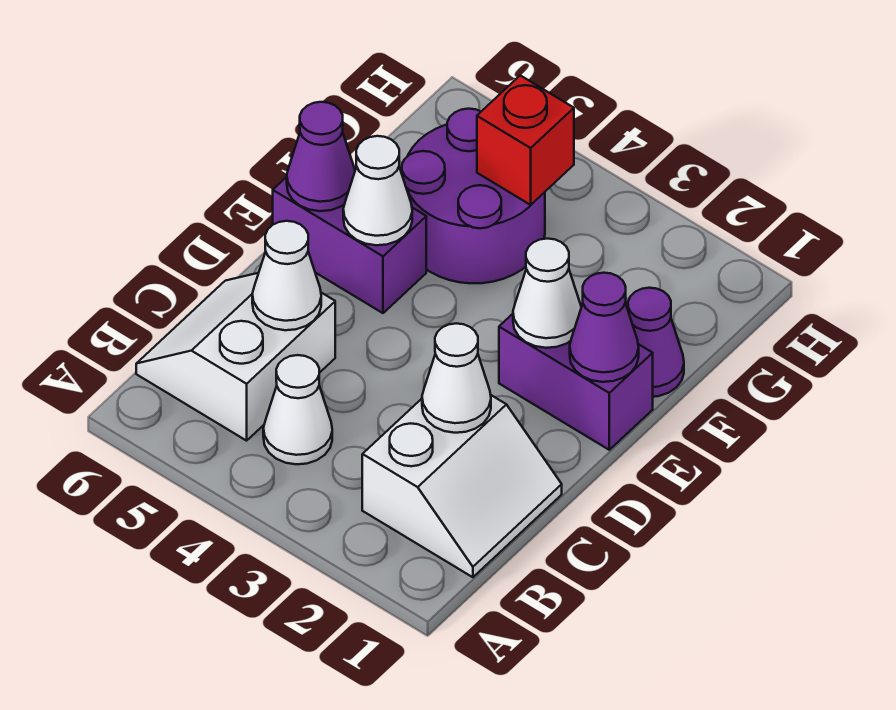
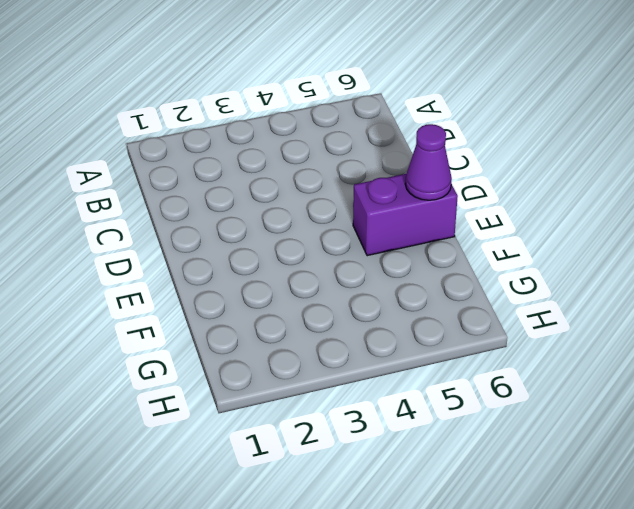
none -> white 2x2 slope [362,395,562,577]
none -> white 1x1 cone [263,355,332,464]
none -> white 2x2 slope [136,273,335,441]

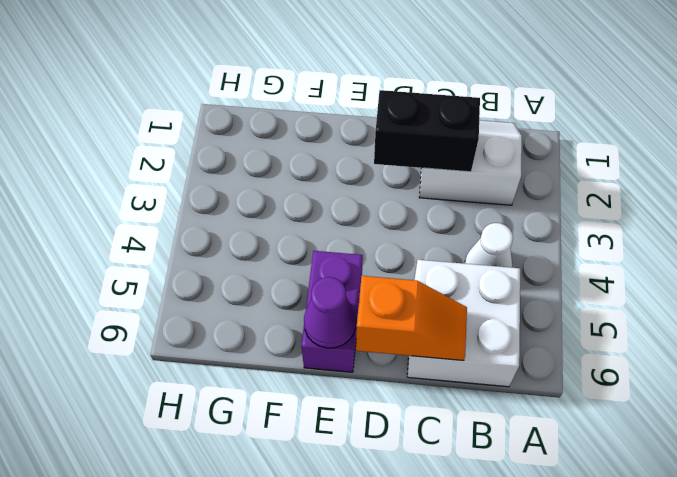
white 2x2 brick [407,260,520,387] -> white 2x2 slope [136,273,335,441]
black 1x2 brick [374,90,480,172] -> white 1x1 cone [422,323,491,433]
orange 1x2 slope [356,276,467,361] -> none
none -> purple 1x2 brick [499,314,653,450]
none -> purple 1x1 cone [628,288,684,397]
none -> purple 2x2 round brick [402,109,545,283]

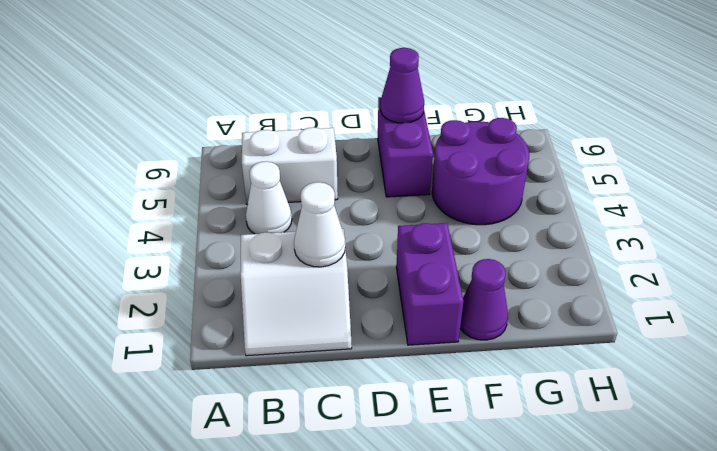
none -> white 1x1 cone [252,221,321,330]
none -> purple 1x1 cone [570,273,639,382]
none -> white 1x1 cone [513,239,581,348]

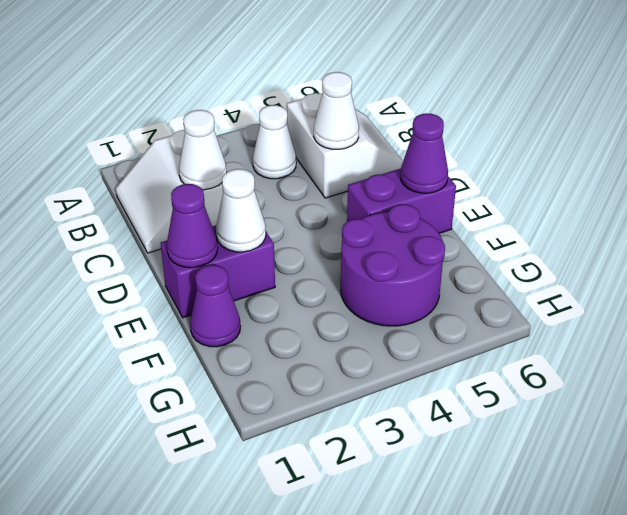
none -> white 1x1 cone [343,136,412,245]
none -> red 1x1 brick [477,75,574,205]

